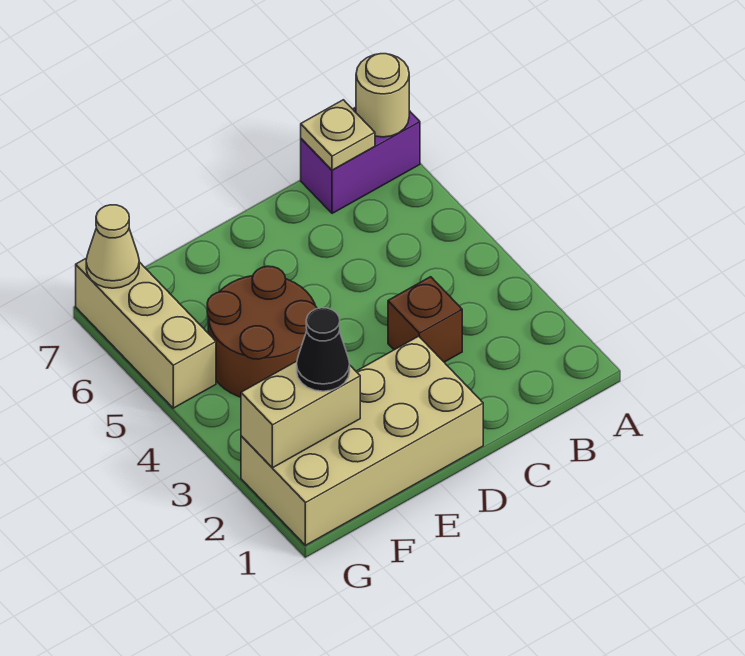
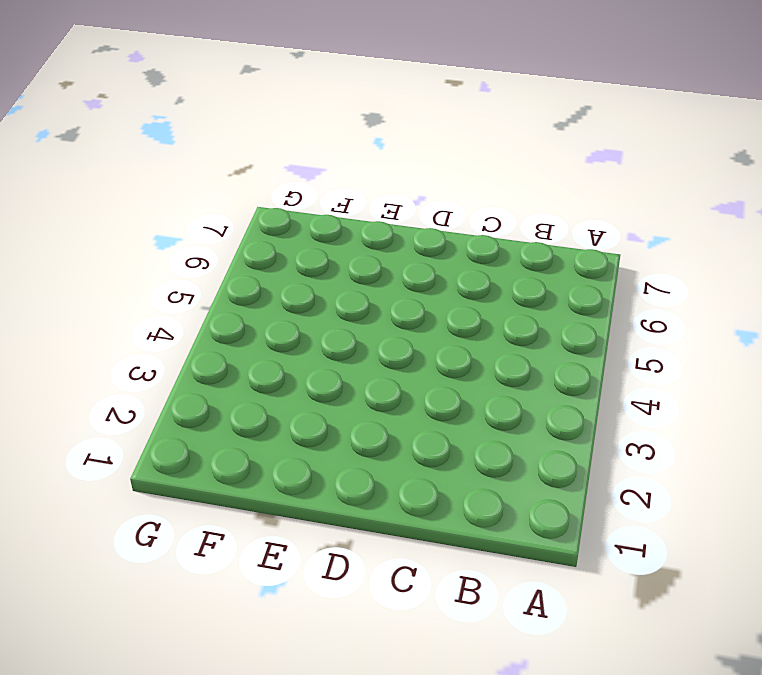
none -> purple 1x2 brick [301,107,420,213]
none -> brown 1x1 brick [388,277,462,362]

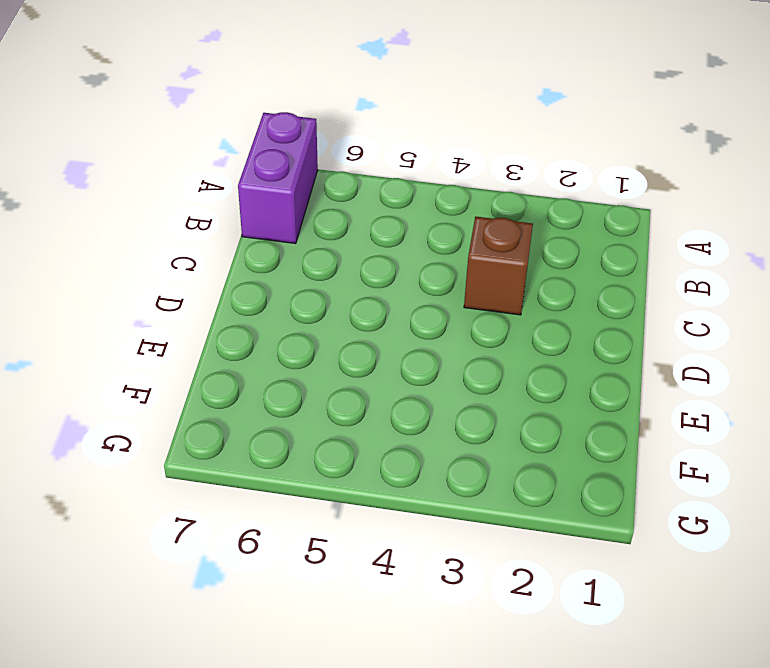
none -> tan 2x4 brick [241,336,483,545]
none -> brown 2x2 round brick [207,266,317,397]

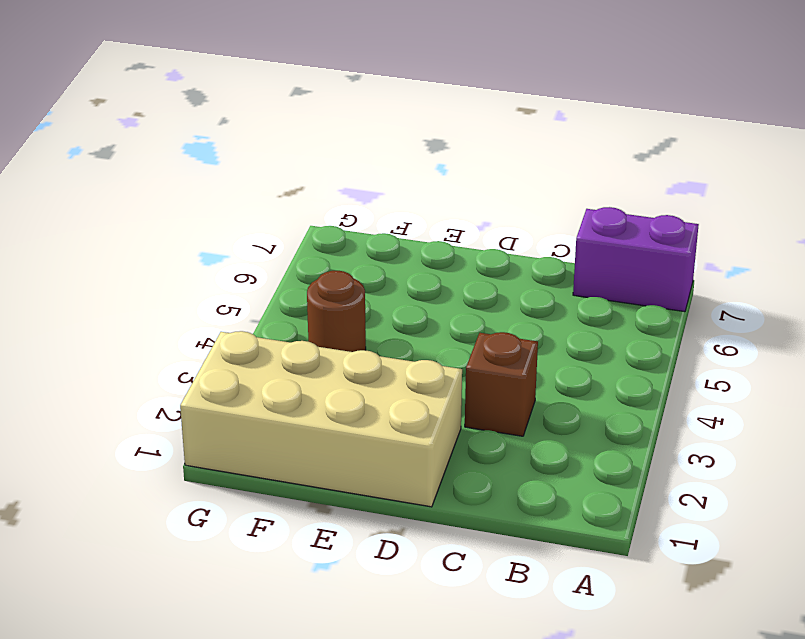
brown 1x1 round brick [307,271,366,352] -> brown 2x2 round brick [207,266,317,397]
none -> tan 1x3 brick [76,258,216,408]
none -> tan 1x1 round brick [356,54,409,137]

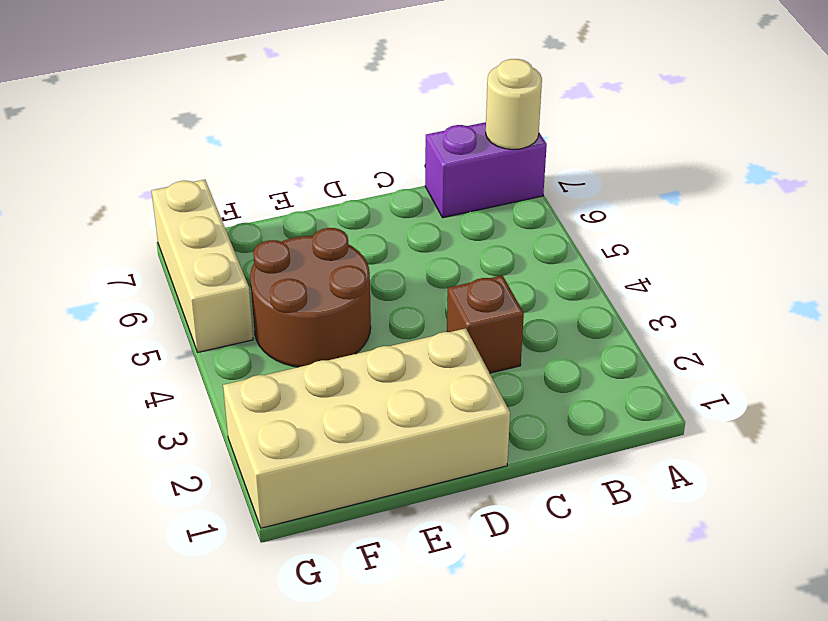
none -> tan 1x1 plate [301,100,375,170]
none -> tan 1x2 brick [241,361,360,468]

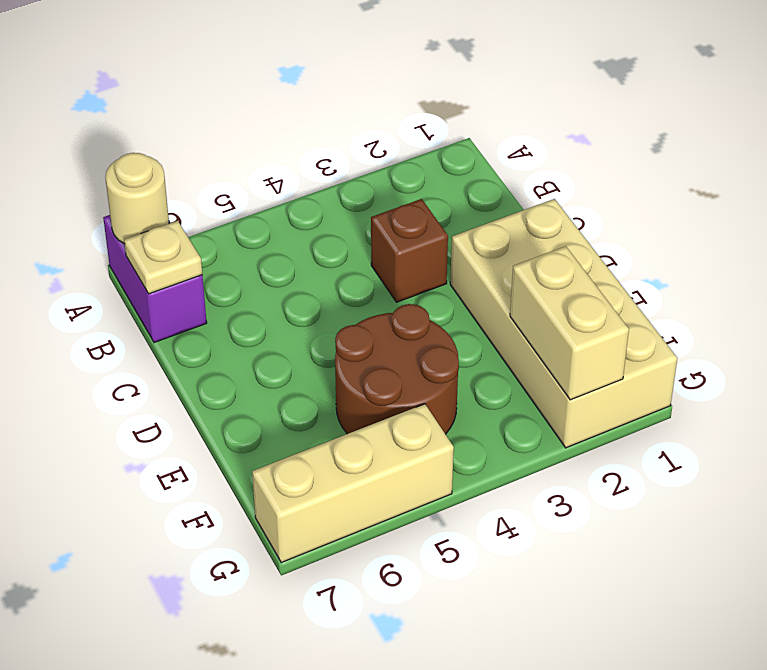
none -> tan 1x1 cone [86,205,139,288]
none -> black 1x1 cone [297,308,350,391]

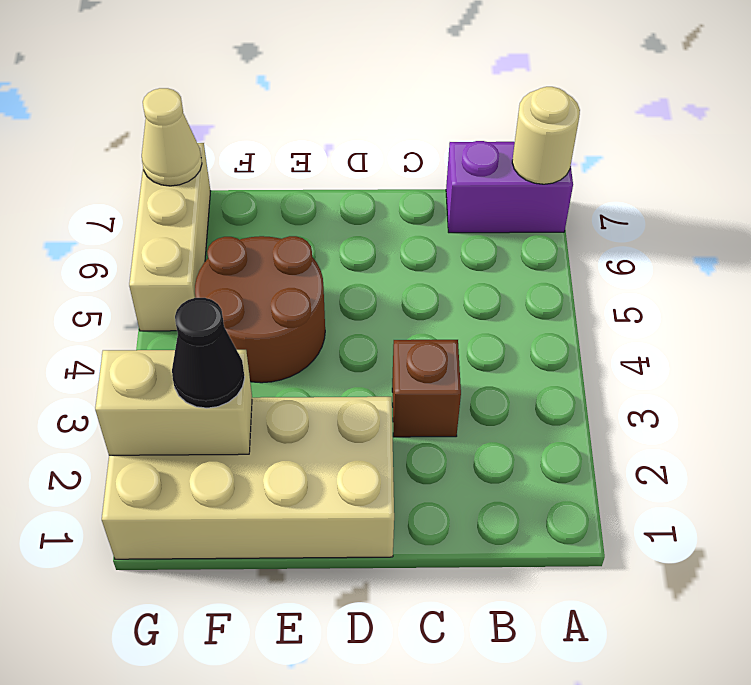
none -> tan 1x1 plate [301,100,375,170]

